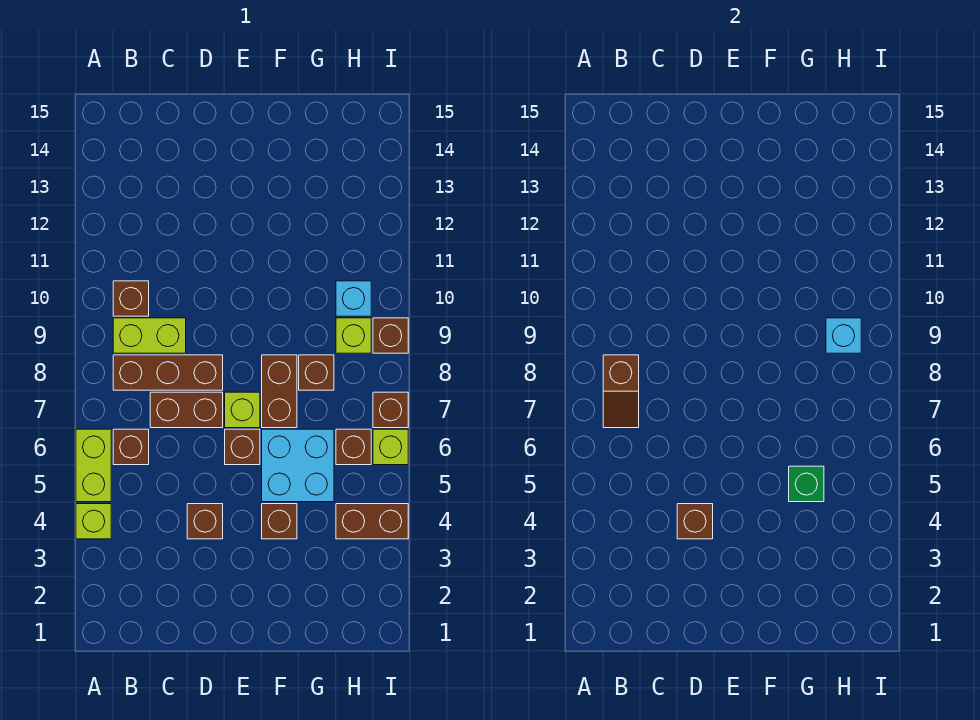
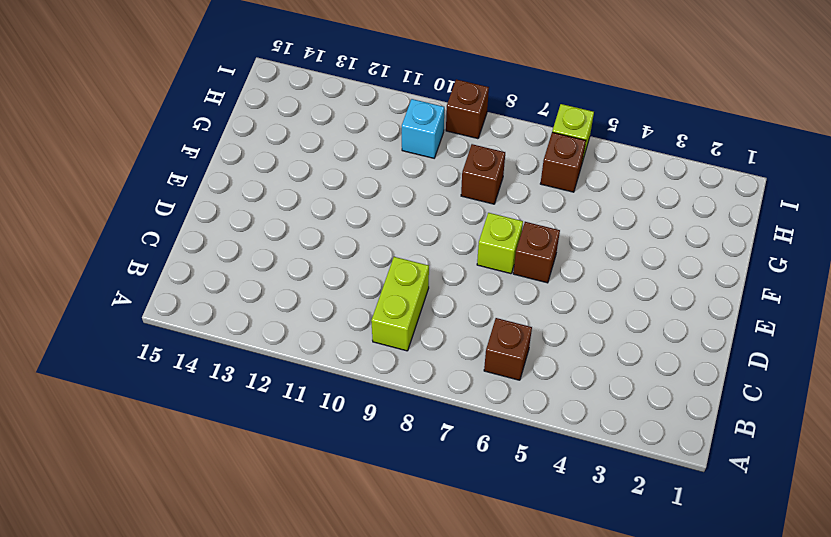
none -> lime 1x1 brick [76,504,111,539]
none -> lime 1x2 brick [76,429,111,502]
none -> brown 1x3 brick [113,355,223,390]

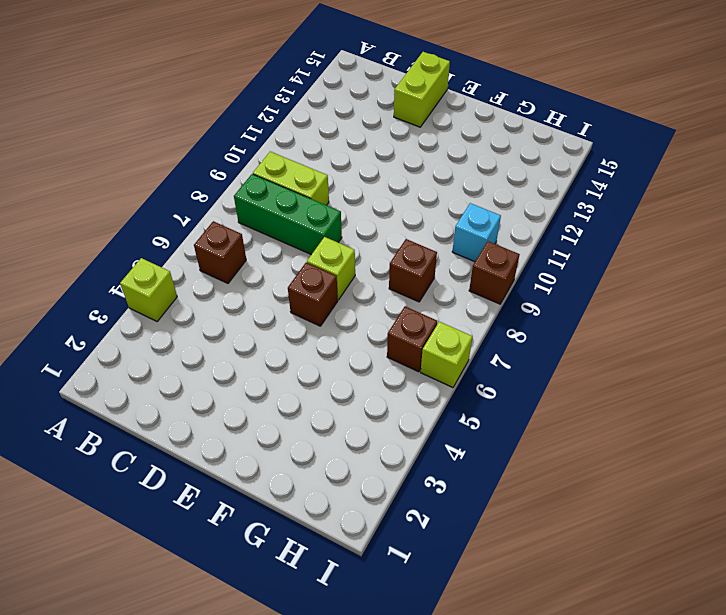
green 1x3 brick [234,174,342,255] -> brown 1x3 brick [113,355,223,390]
lime 1x2 brick [394,52,450,127] -> lime 1x2 brick moved to [76,429,111,502]
none -> brown 1x1 brick [113,281,149,316]
none -> brown 1x2 brick [150,392,223,428]
none -> brown 1x1 brick [187,504,223,539]

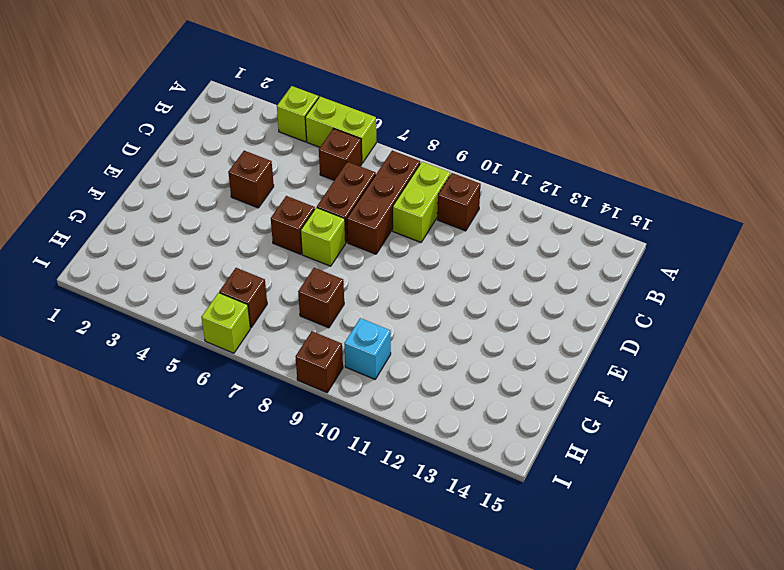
none -> brown 1x1 brick [262,504,297,539]
none -> cyan 2x2 brick [262,429,334,502]
none -> brown 1x2 brick [262,355,297,428]

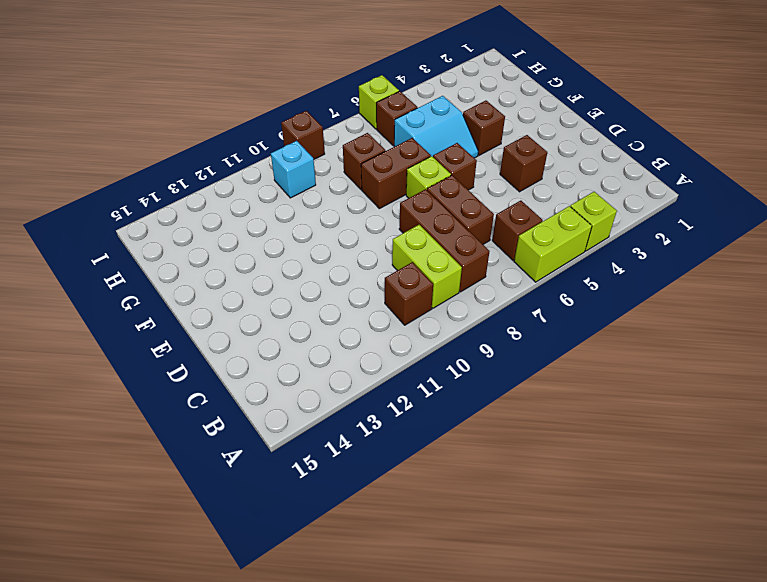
cyan 2x2 slope [394,96,478,158] -> cyan 2x2 brick [262,429,334,502]
none -> brown 1x2 brick [336,504,408,539]
none -> lime 1x1 brick [336,318,371,353]
none -> brown 1x1 brick [373,392,408,428]

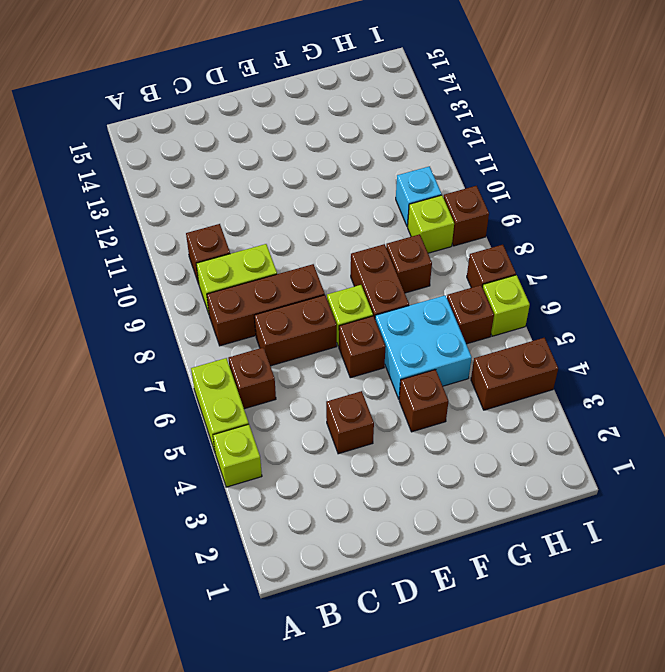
none -> brown 1x2 slope [603,355,639,428]
none -> brown 1x1 brick [677,504,713,539]
none -> green 1x1 brick [789,466,824,502]

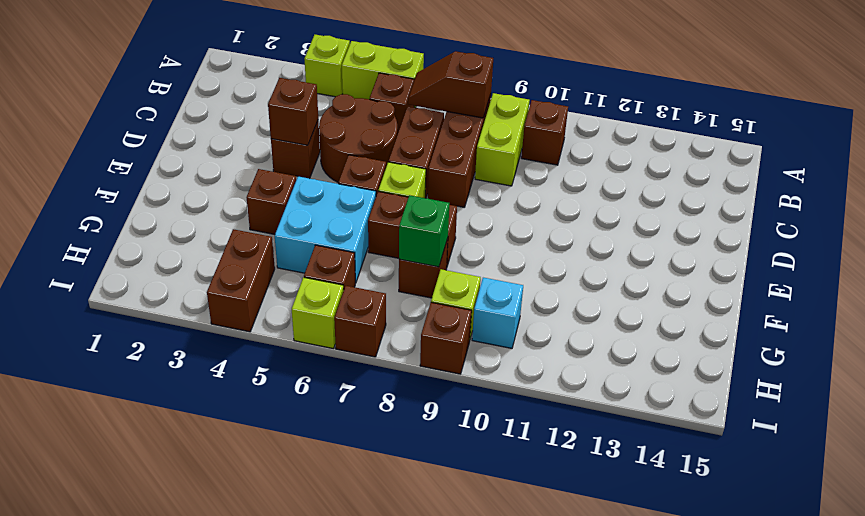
brown 2x2 round brick [319,94,397,182] -> none
green 1x1 brick [399,195,449,267] -> green 1x1 brick moved to [789,466,824,502]
none -> cyan 1x1 brick [826,318,861,353]

